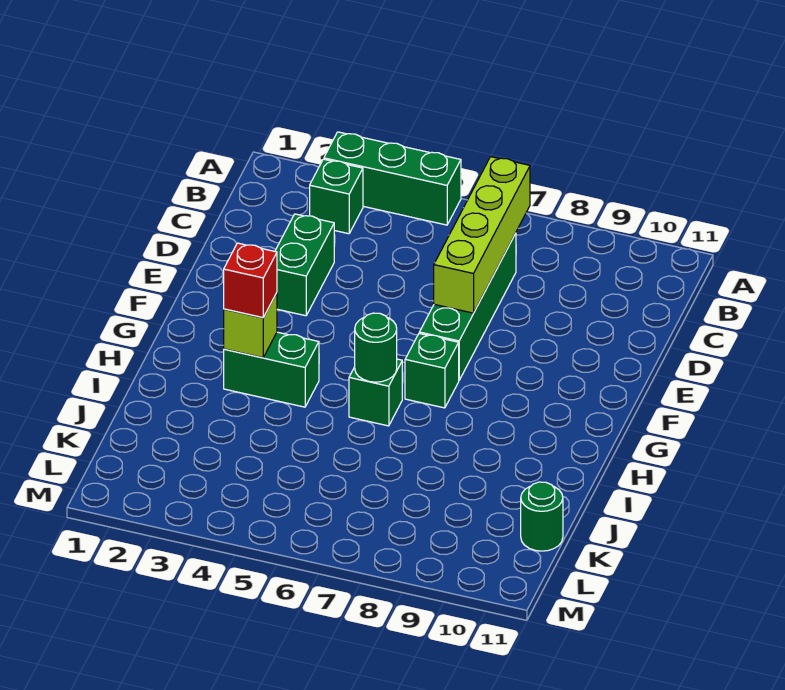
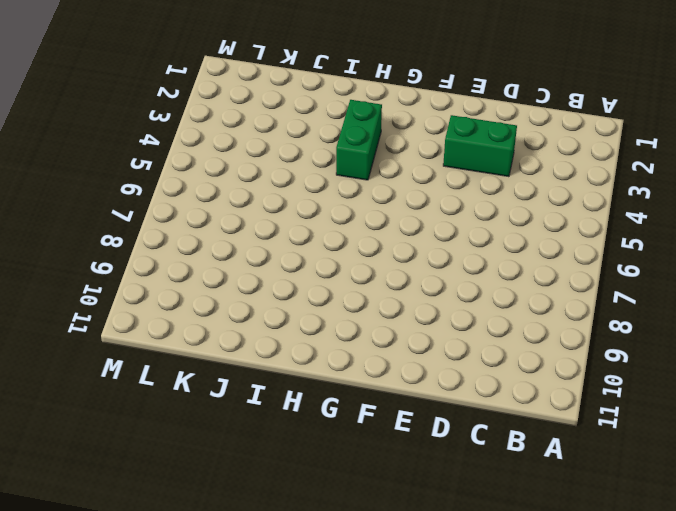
none -> green 1x3 brick [324,132,461,225]
none -> green 1x1 brick [310,159,363,234]
none -> green 1x4 brick [419,233,516,380]

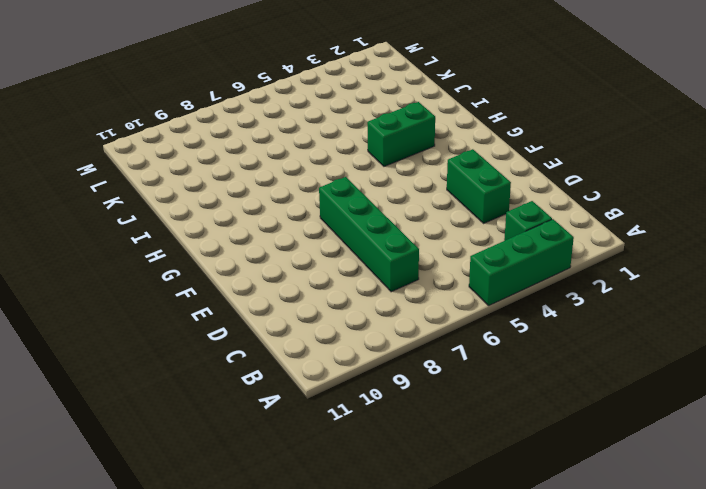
none -> green 1x1 brick [405,334,459,408]
none -> green 1x1 brick [349,359,402,426]
none -> green 1x1 round brick [521,482,563,551]

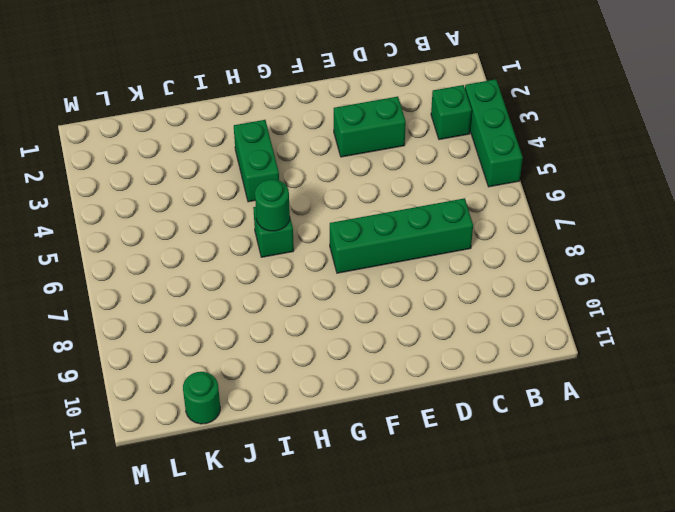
none -> green 1x1 brick [405,334,459,408]
none -> lime 1x4 brick [434,157,530,313]
none -> lime 1x1 brick [224,293,277,358]

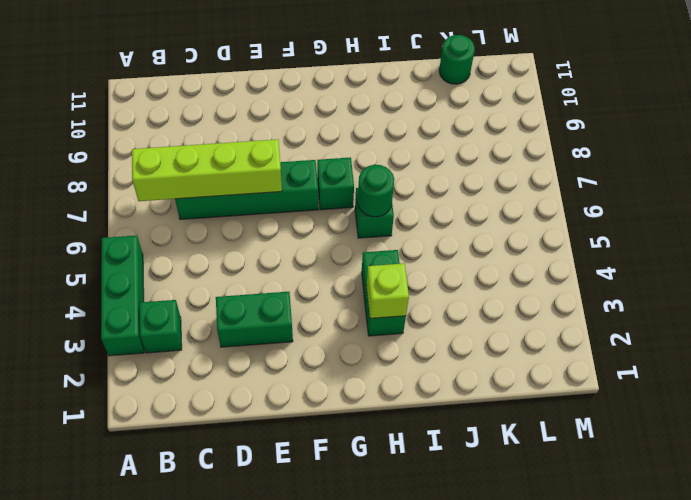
none -> red 1x1 brick [224,243,277,318]

